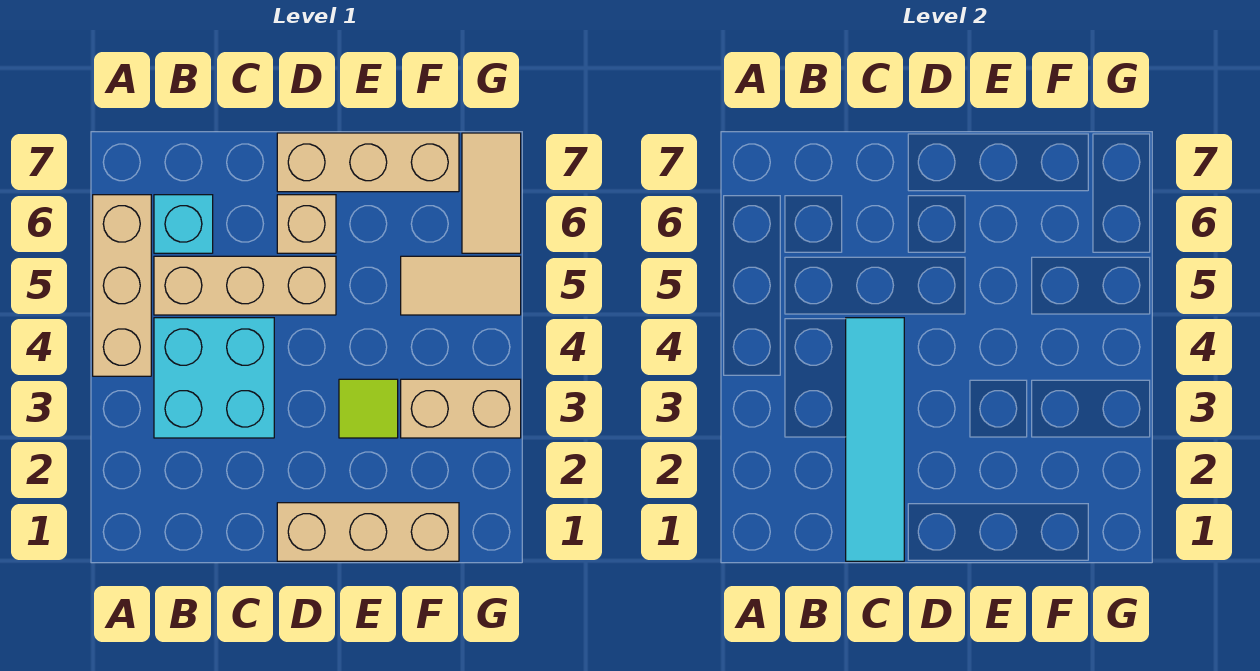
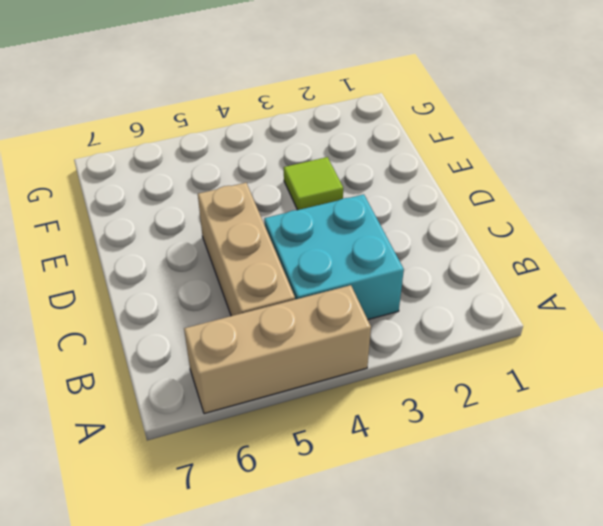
none -> cyan 1x1 brick [154,195,213,253]
none -> tan 1x3 brick [277,503,459,561]
none -> tan 1x1 brick [277,195,336,253]

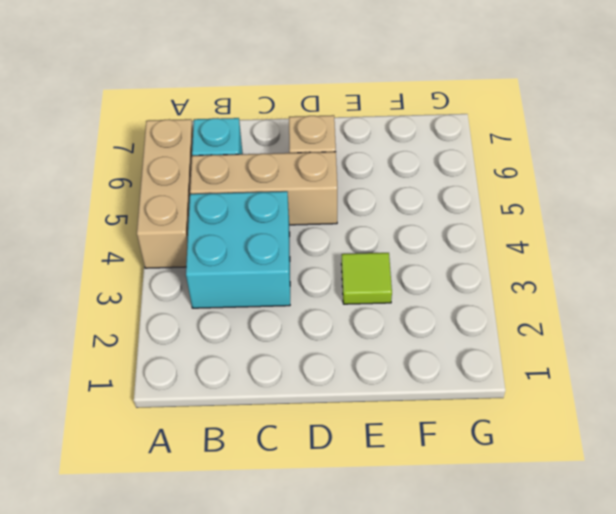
none -> tan 1x3 brick [277,503,459,561]
none -> tan 1x3 brick [277,133,459,192]
none -> tan 1x2 brick [401,379,521,438]

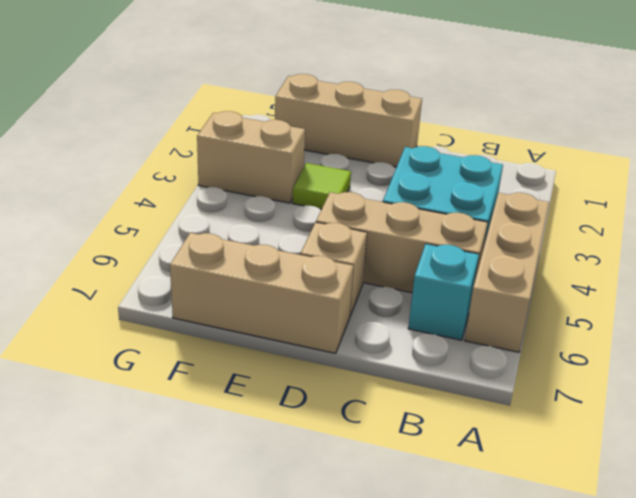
none -> tan 1x2 tile [401,256,521,315]
none -> tan 1x2 tile [462,133,521,253]
none -> cyan 1x4 tile [846,318,904,561]

